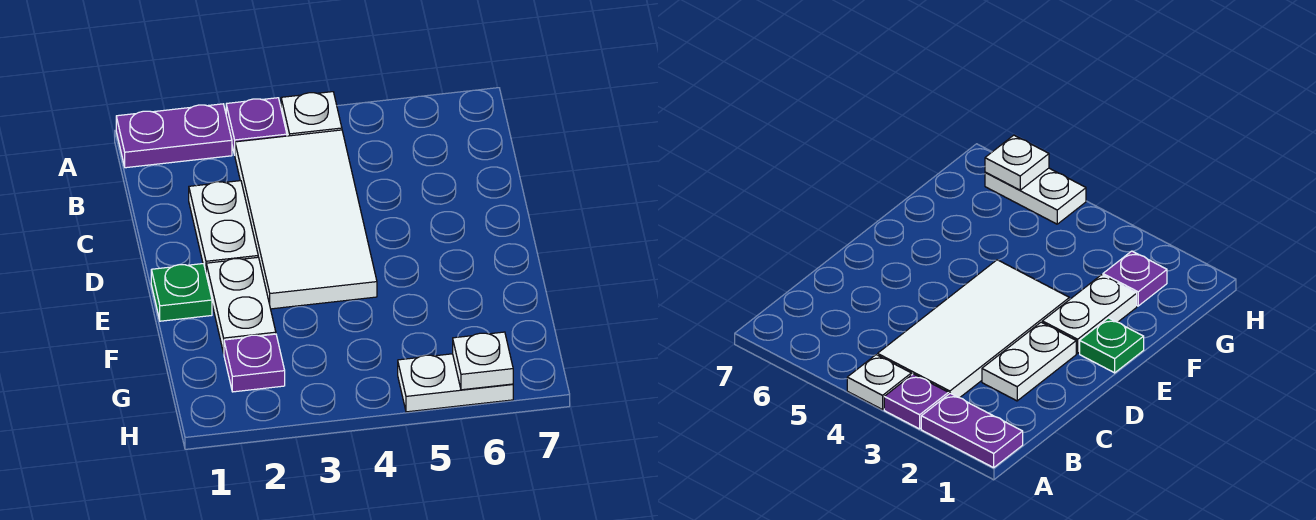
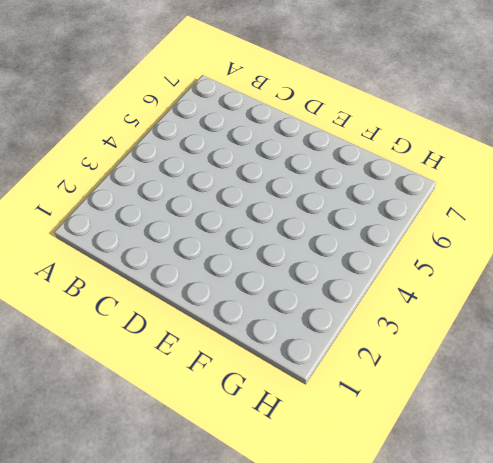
none -> purple 1x2 plate [116,104,232,168]
none -> purple 1x1 plate [226,98,287,155]

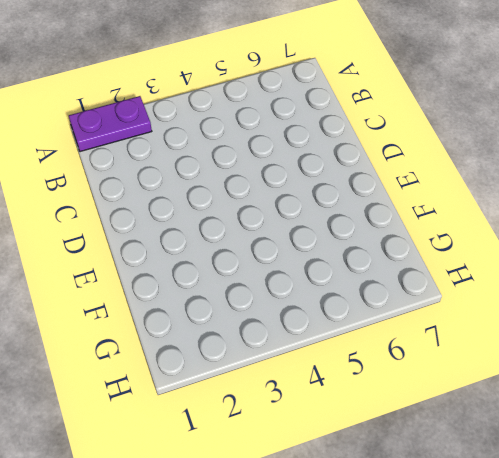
none -> purple 1x1 plate [226,98,287,155]
none -> white 1x1 plate [281,92,342,136]

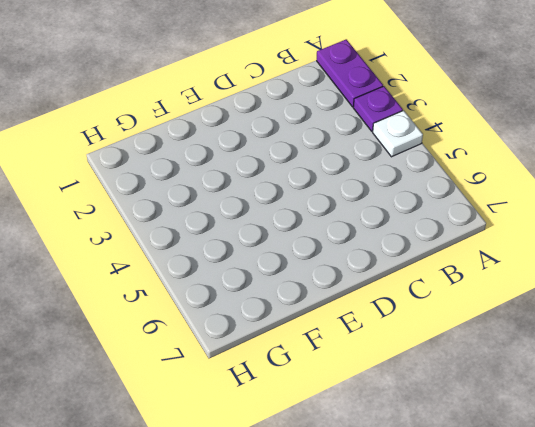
none -> white 2x4 tile [235,130,377,309]
none -> white 1x2 plate [189,181,258,271]

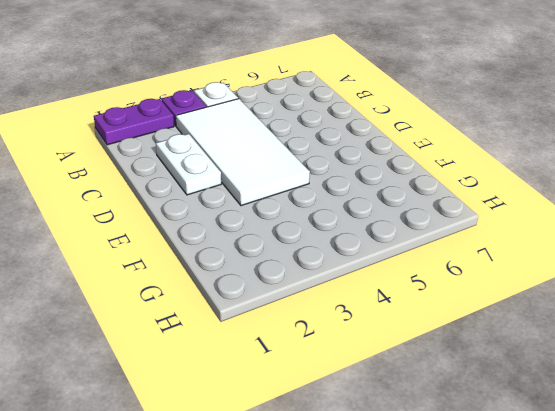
none -> green 1x1 plate [151,264,212,321]
none -> white 1x2 plate [206,257,276,353]

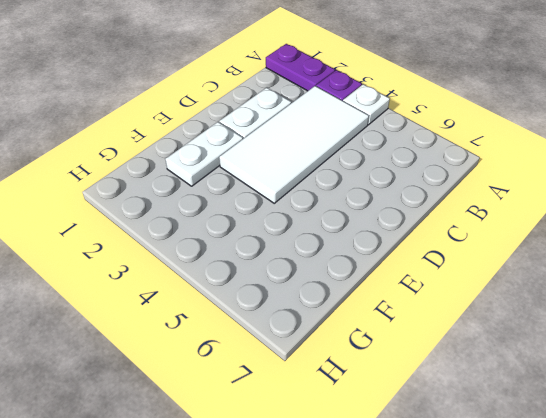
none -> green 1x1 plate [151,264,212,321]
none -> purple 1x1 plate [224,334,285,392]

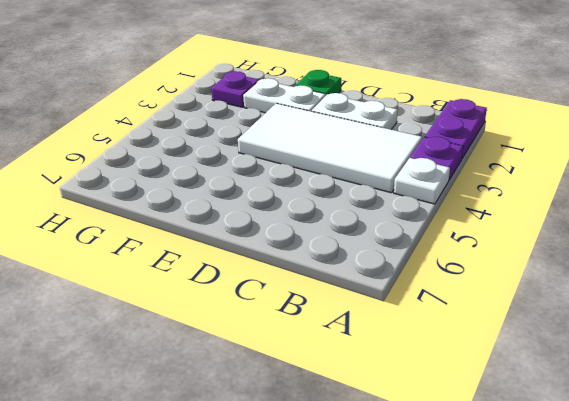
none -> white 1x2 plate [398,354,513,412]
none -> white 1x1 plate [453,332,513,390]

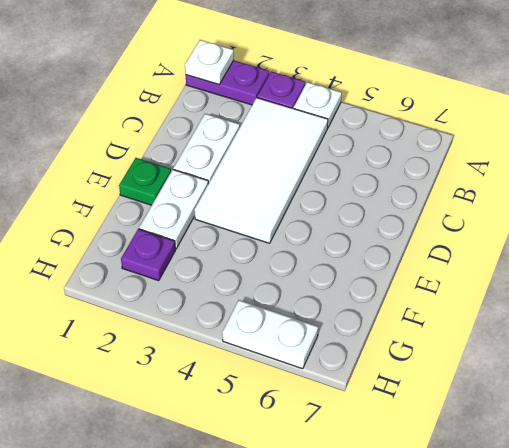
white 1x1 plate [185,40,234,84] -> white 1x1 plate moved to [453,332,513,390]

